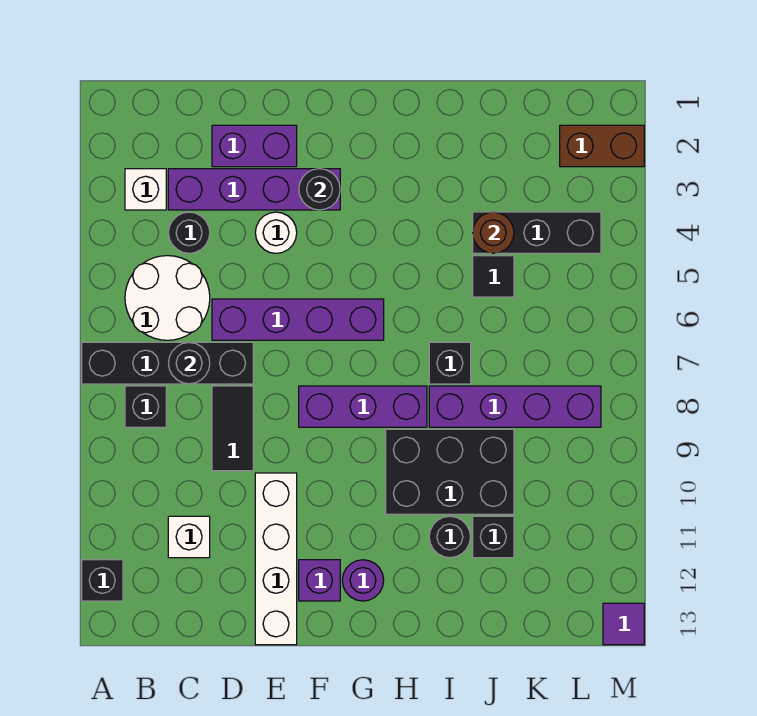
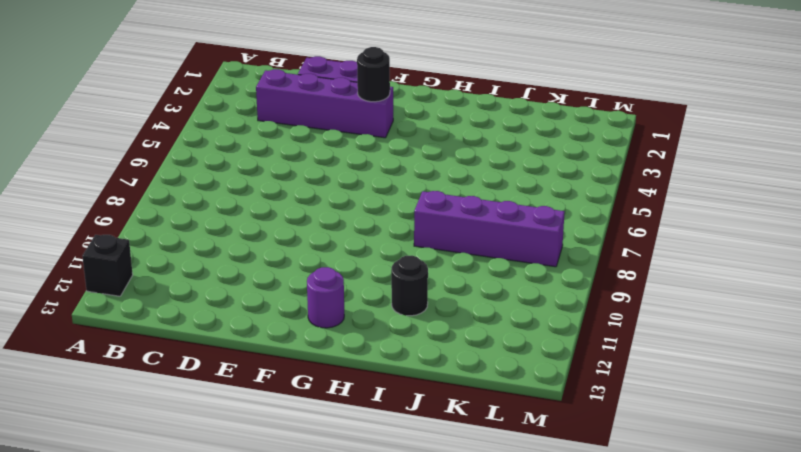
none -> black 1x4 brick [82,342,253,384]
none -> white 1x1 brick [125,169,166,210]
none -> white 2x2 round brick [125,256,210,340]

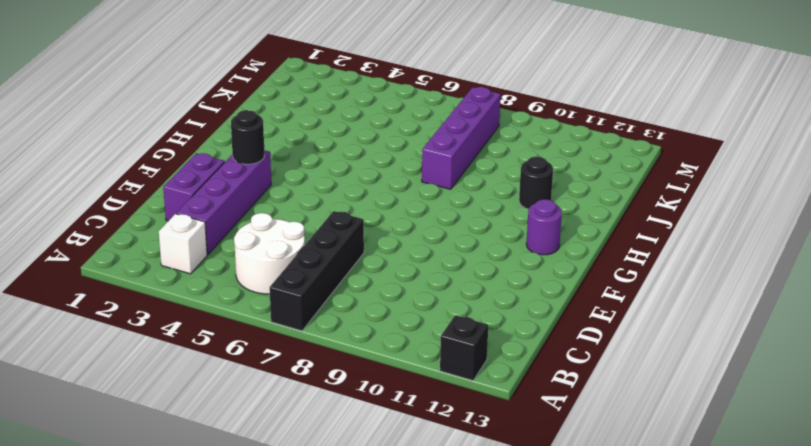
none -> black 1x1 brick [125,386,166,427]
none -> black 1x1 round brick [169,212,210,253]
none -> white 1x1 brick [168,516,210,558]

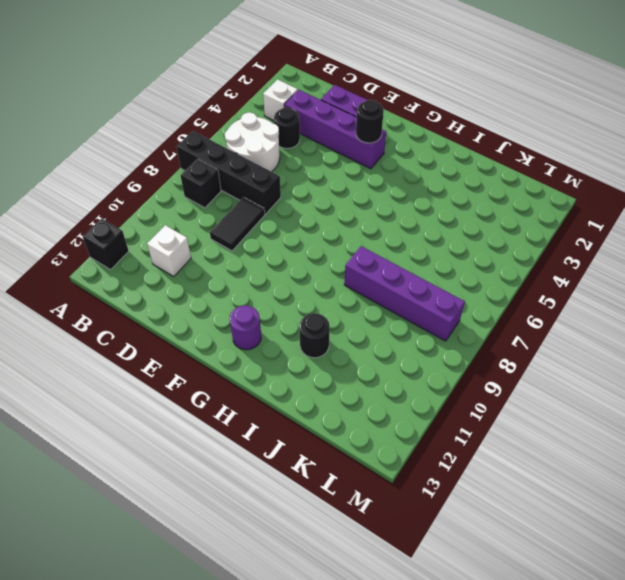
none -> purple 1x4 brick [212,299,384,340]
none -> white 1x1 round brick [255,212,297,253]
none -> white 1x4 brick [255,473,297,645]

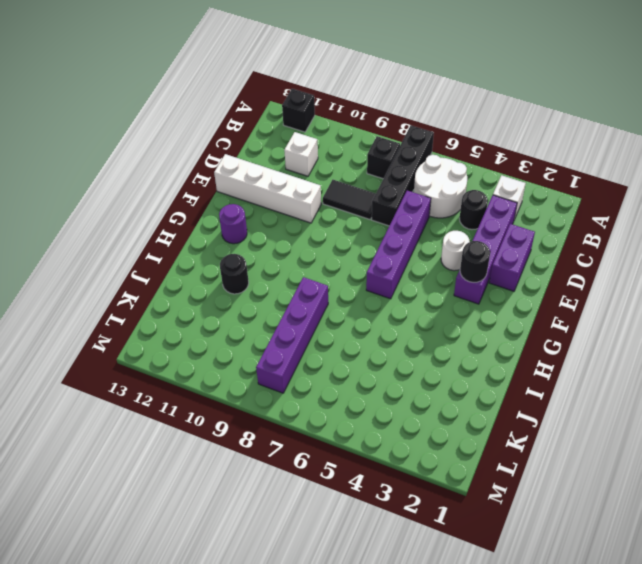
none -> purple 1x3 brick [299,386,427,427]
none -> purple 1x1 brick [299,560,340,601]
none -> black 2x3 brick [386,429,514,514]

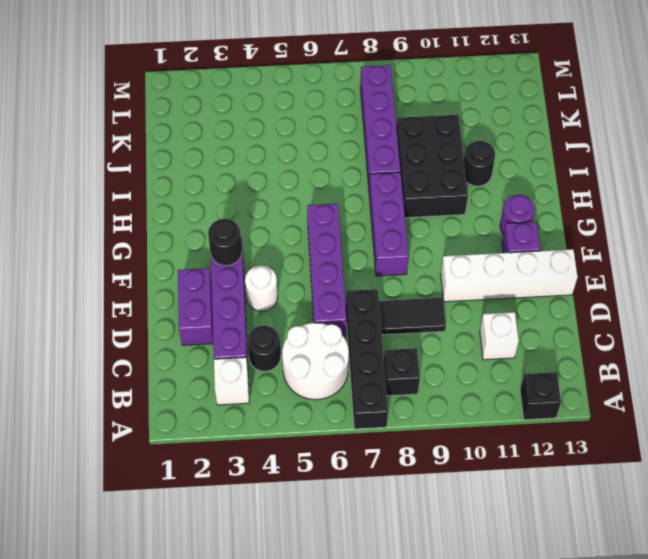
none -> black 1x1 brick [429,342,471,384]
none -> black 1x3 brick [473,212,601,253]
none -> black 1x1 tile [473,256,514,297]

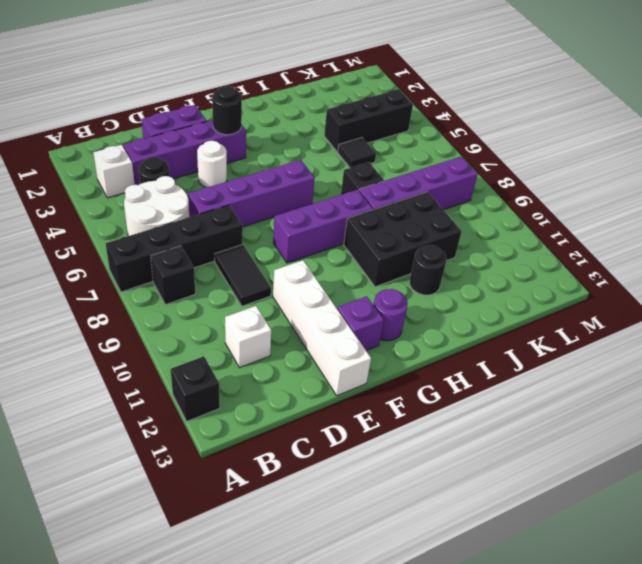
none -> black 1x1 brick [473,516,514,558]
none -> brown 1x2 brick [560,125,644,167]
none -> purple 1x1 tile [603,603,644,645]

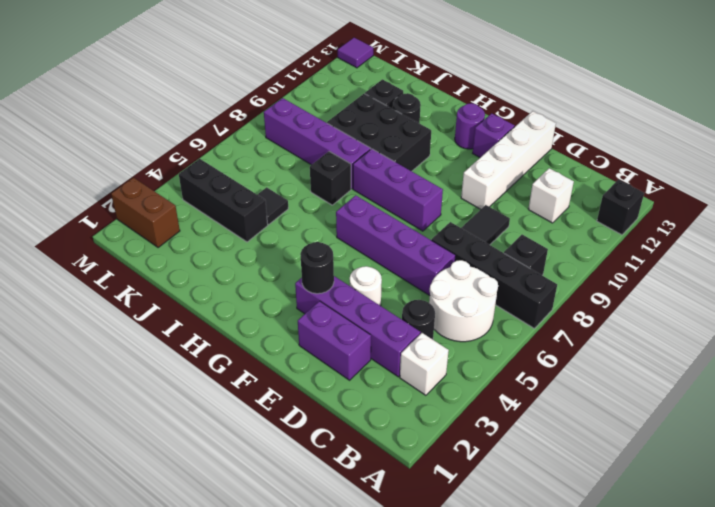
none -> black 1x1 round brick [169,342,210,384]
none -> brown 1x1 round brick [473,212,514,253]

